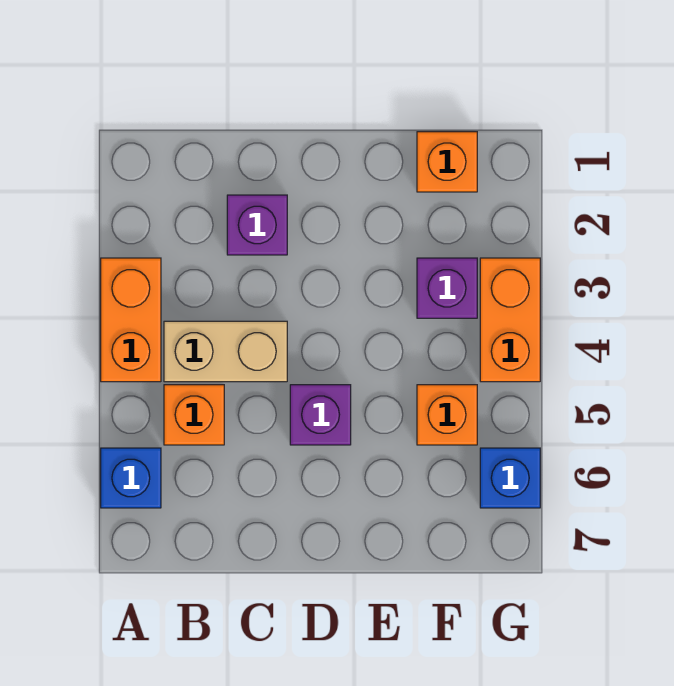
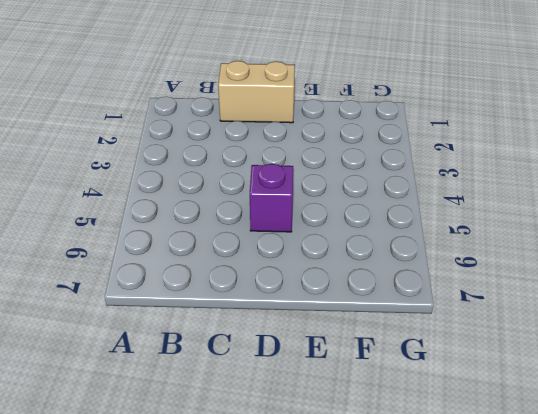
tan 1x2 brick [218,61,295,123] -> tan 1x2 brick moved to [164,321,287,382]
none -> orange 1x2 brick [101,258,161,382]
none -> blue 1x1 brick [101,448,161,508]

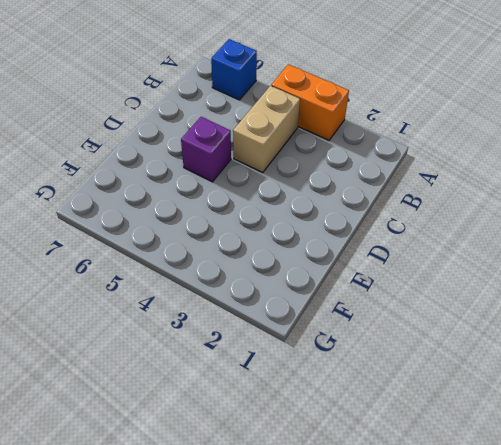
none -> orange 1x1 brick [164,385,224,445]
none -> purple 1x1 brick [227,195,287,255]

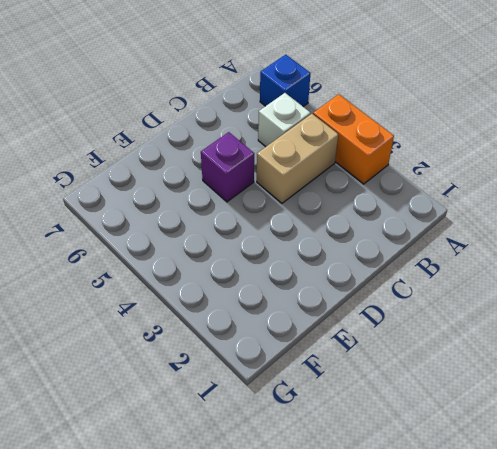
white 1x1 brick [258,93,311,147] -> orange 1x1 brick [164,385,224,445]
none -> purple 1x1 brick [227,195,287,255]
none -> orange 1x1 brick [417,132,477,192]

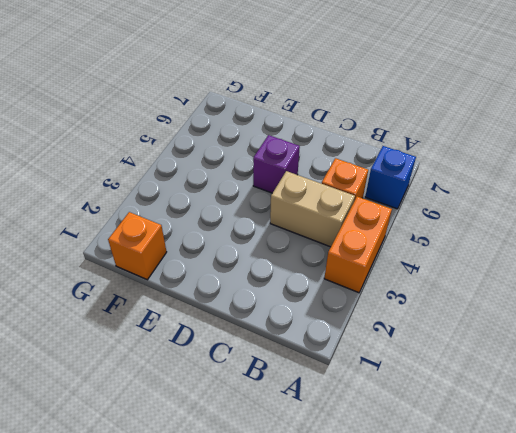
none -> purple 1x1 brick [227,195,287,255]
none -> purple 1x1 brick [417,258,477,318]

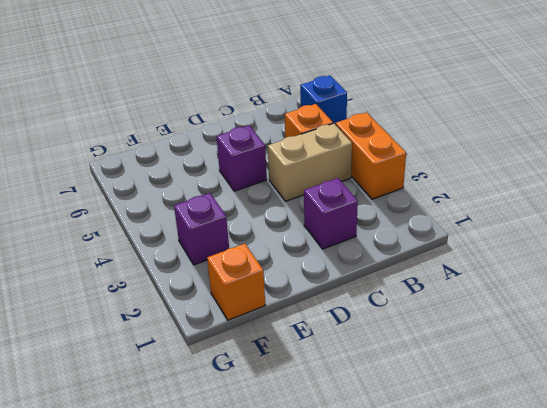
none -> orange 1x1 brick [417,385,477,445]
none -> orange 1x2 brick [480,258,540,382]

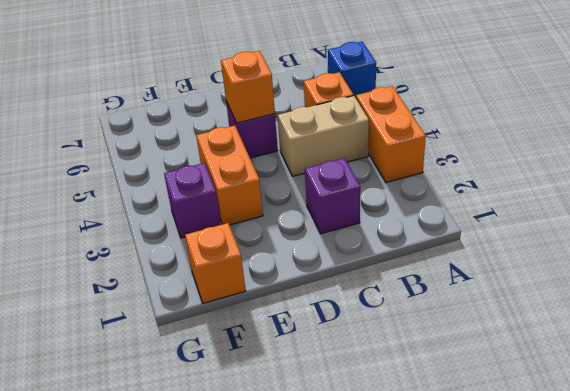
orange 1x1 brick [221,51,275,123] -> orange 1x1 brick moved to [417,385,477,445]
orange 1x2 brick [196,126,263,225] -> orange 1x2 brick moved to [480,258,540,382]
none -> blue 1x1 brick [480,448,540,508]

